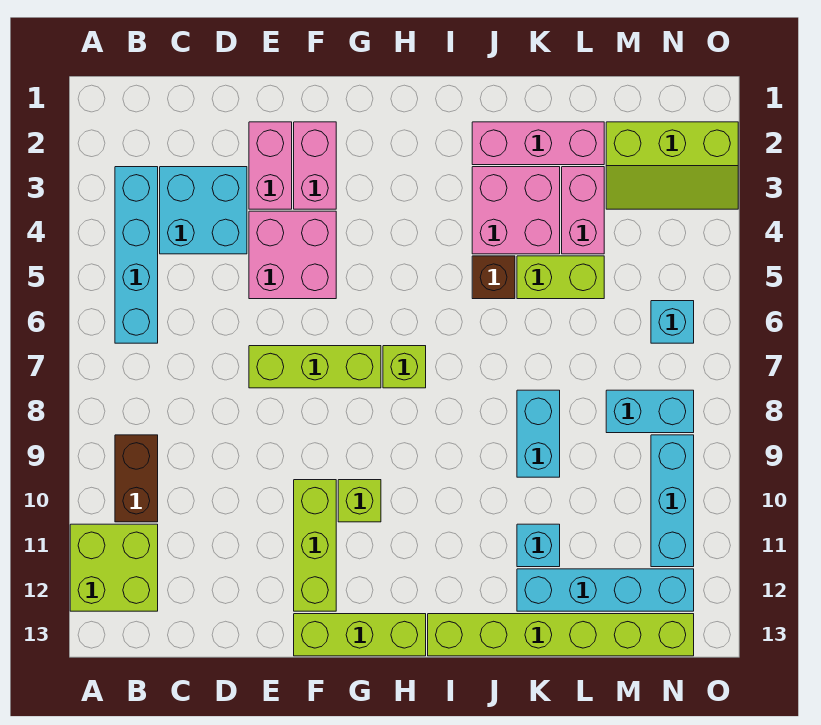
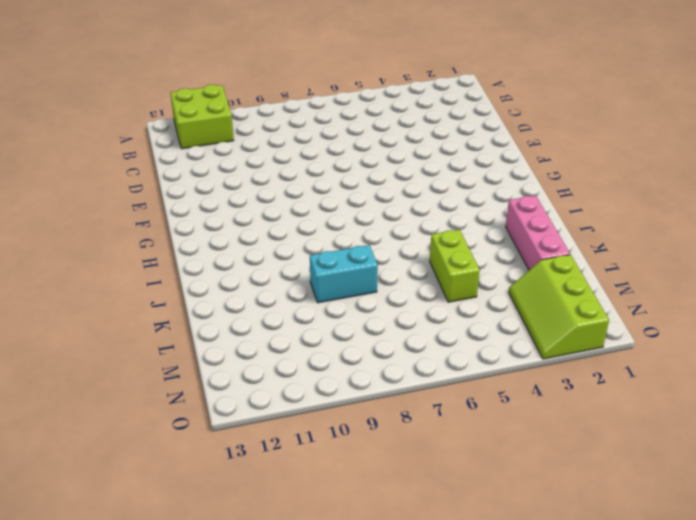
none -> cyan 1x4 brick [115,167,158,343]
none -> brown 1x2 brick [115,435,158,522]
none -> cyan 2x2 brick [160,167,247,254]

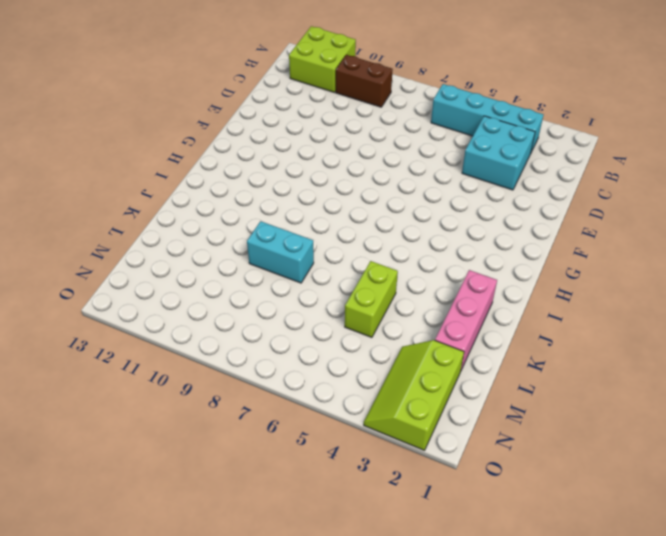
none -> pink 1x2 brick [249,122,292,209]
none -> pink 2x2 brick [249,211,336,299]
none -> lime 1x3 brick [249,346,381,388]

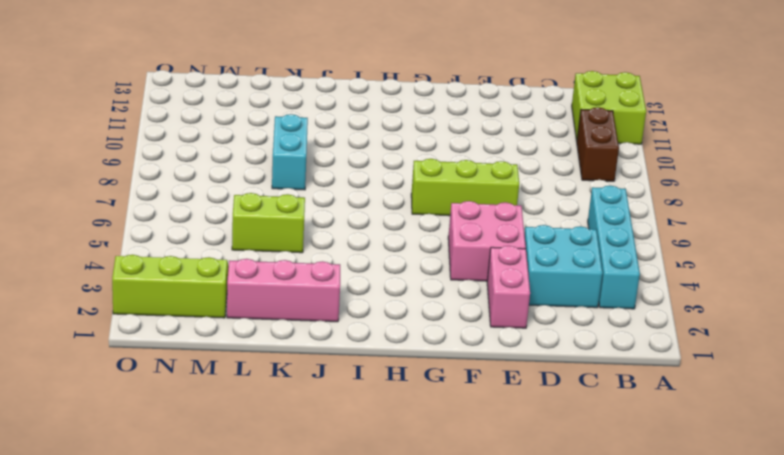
none -> pink 1x2 brick [294,122,336,209]
none -> lime 1x3 brick [294,480,336,611]
none -> lime 1x3 brick [294,614,426,656]

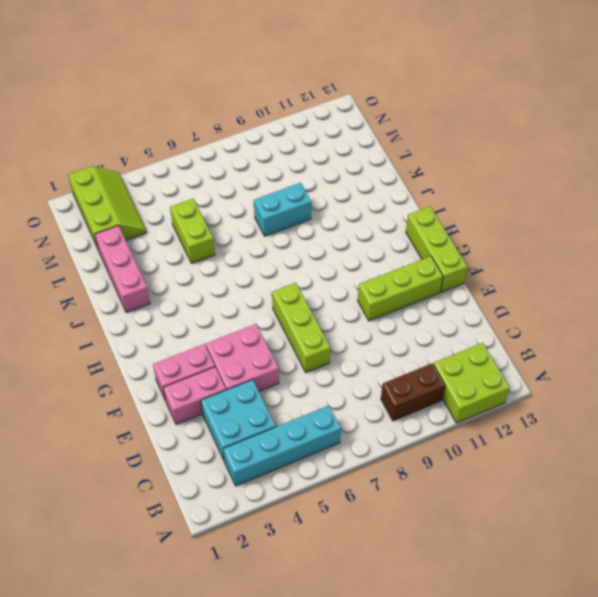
none -> lime 1x1 brick [338,480,381,522]
none -> lime 1x1 brick [383,346,426,388]
none -> lime 1x6 brick [428,614,694,656]

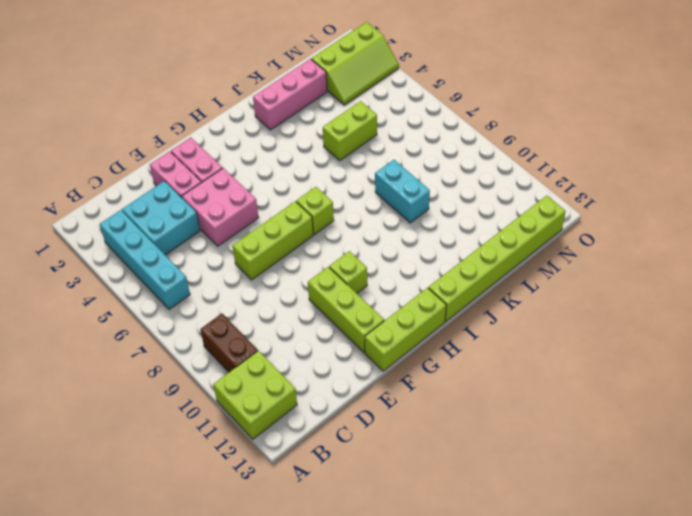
none -> pink 2x2 brick [472,167,560,254]
none -> brown 1x1 brick [472,256,515,299]
none -> cyan 1x1 brick [517,524,560,567]

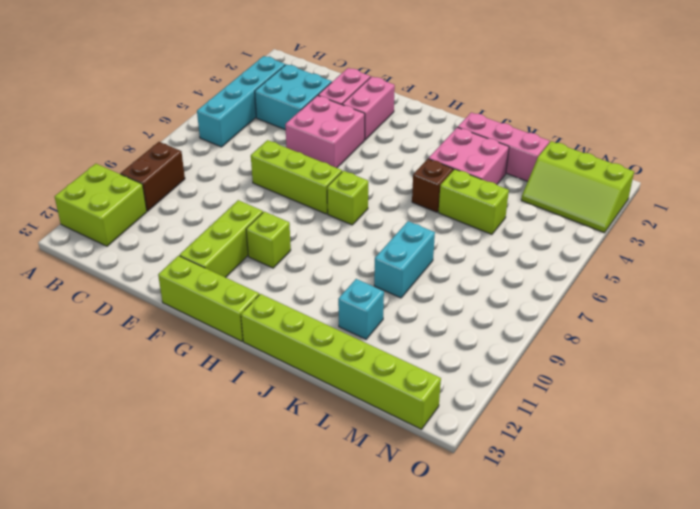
none -> cyan 1x4 brick [517,569,694,611]
none -> pink 1x2 brick [562,167,604,254]
none -> cyan 1x2 brick [606,390,694,433]

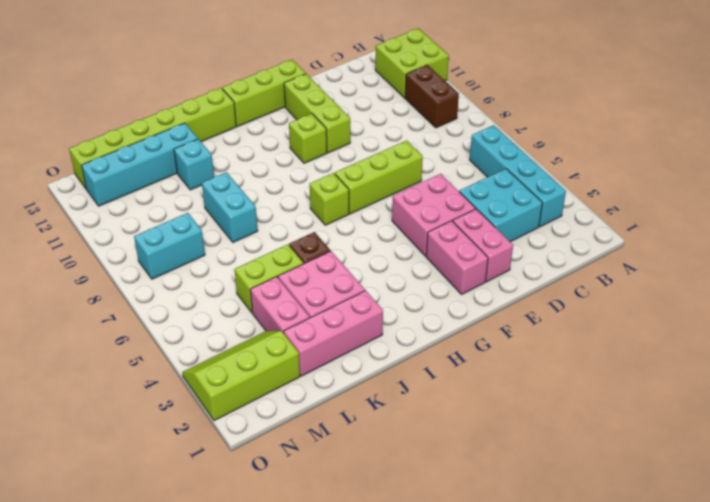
none -> cyan 1x1 brick [651,301,694,343]
none -> cyan 1x3 brick [651,435,694,567]

